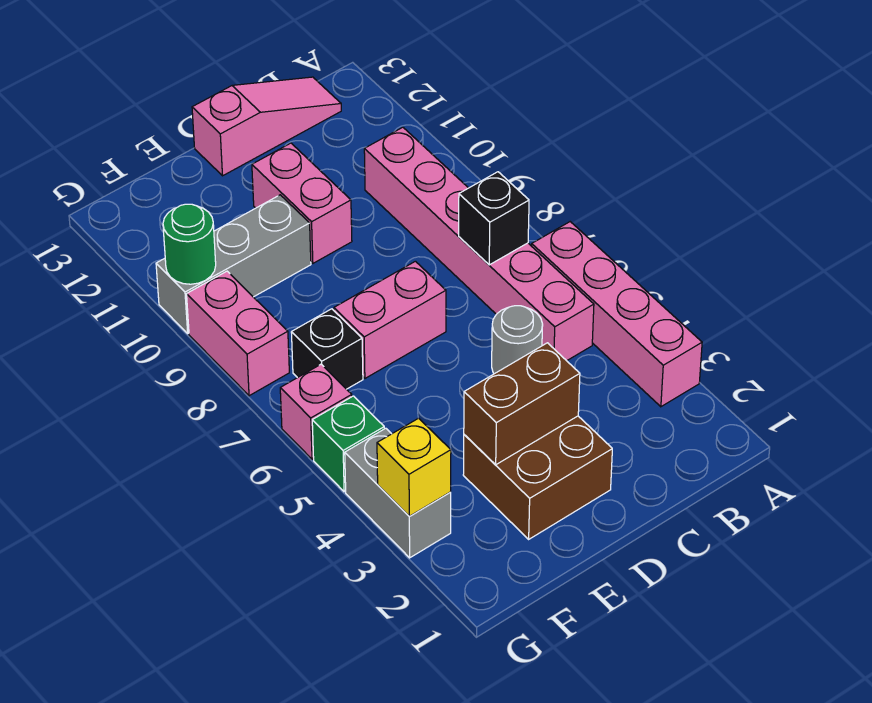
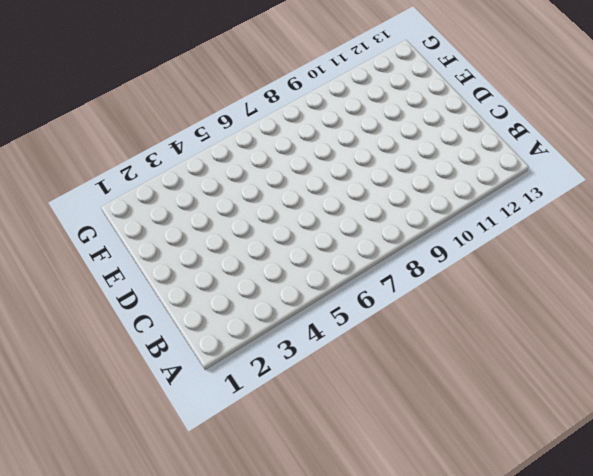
none -> pink 1x4 brick [532,222,702,407]
none -> pink 1x6 brick [364,127,594,361]
none -> pink 1x3 slope [192,77,341,176]

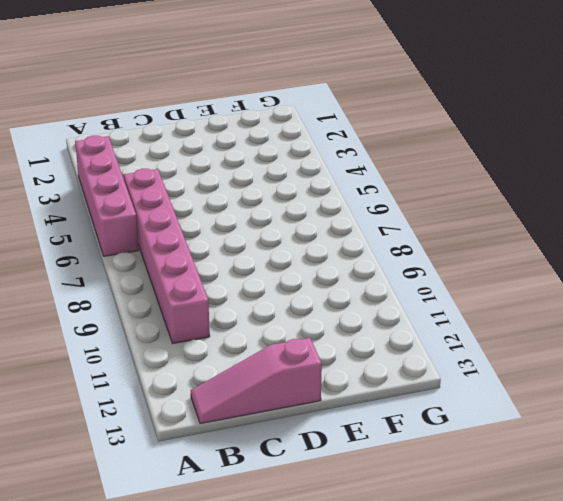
none -> grey 1x1 round brick [492,306,543,374]
none -> brown 2x2 brick [463,416,612,539]
none -> pink 1x2 brick [334,261,446,378]

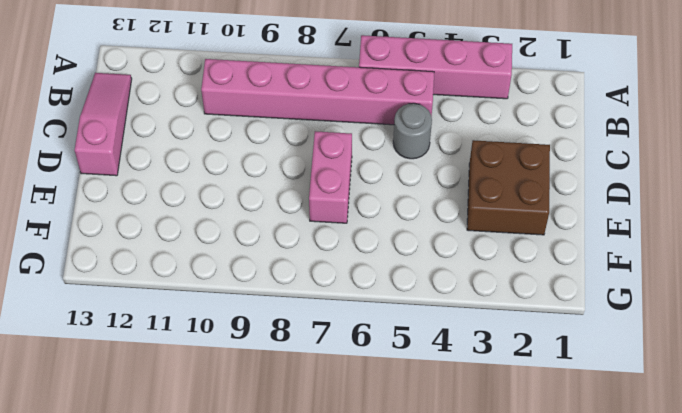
none -> pink 1x2 brick [252,143,352,263]
none -> grey 1x3 brick [156,195,311,333]
none -> black 1x1 brick [291,309,363,389]

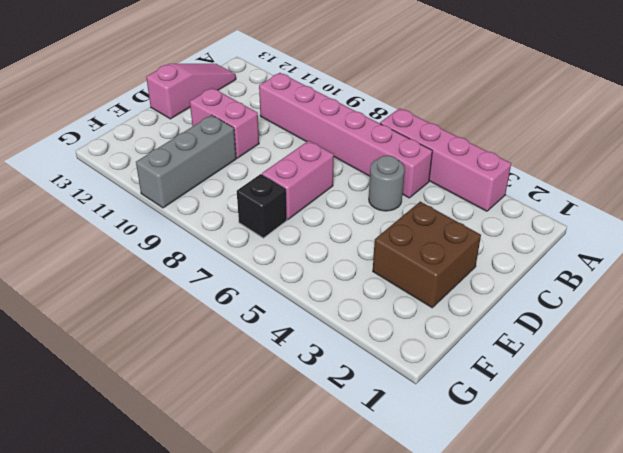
none -> grey 1x2 brick [345,428,451,558]
none -> green 1x1 brick [312,396,384,492]
none -> pink 1x1 brick [280,364,352,459]

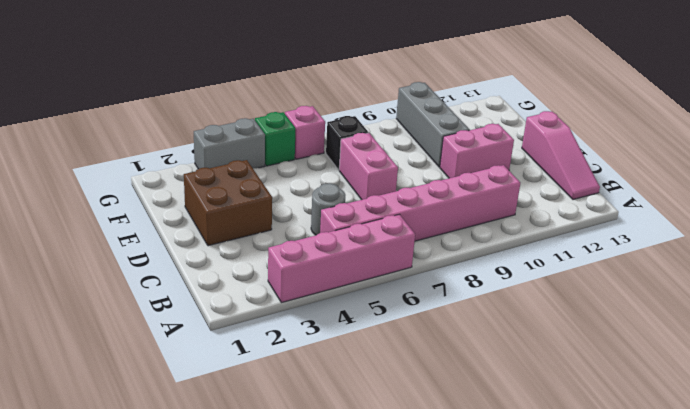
none -> pink 1x2 brick [187,271,289,396]
none -> black 1x1 brick [459,172,529,265]
none -> brown 1x2 brick [464,343,580,465]

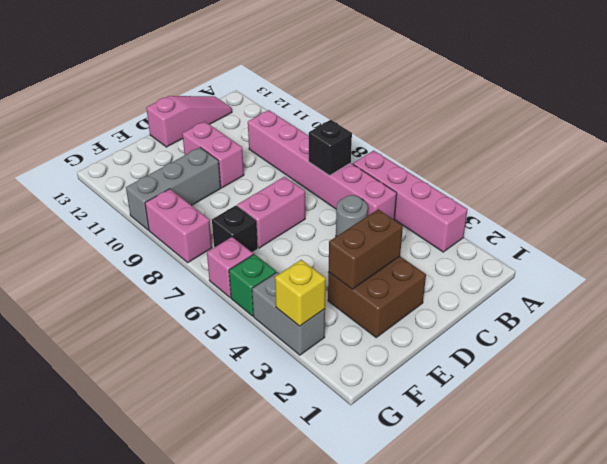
none -> green 1x1 round brick [163,204,216,284]

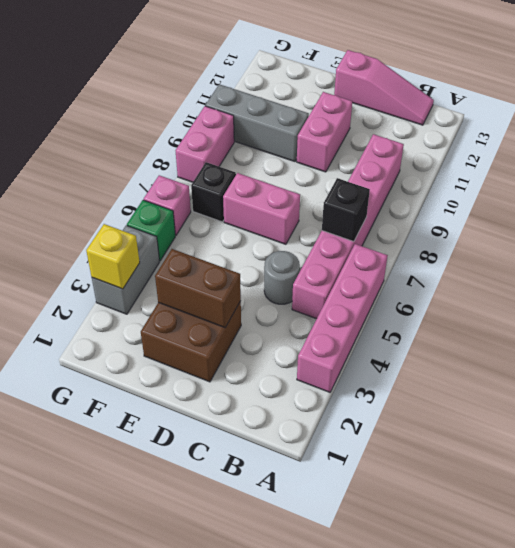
none -> green 1x1 round brick [163,204,216,284]

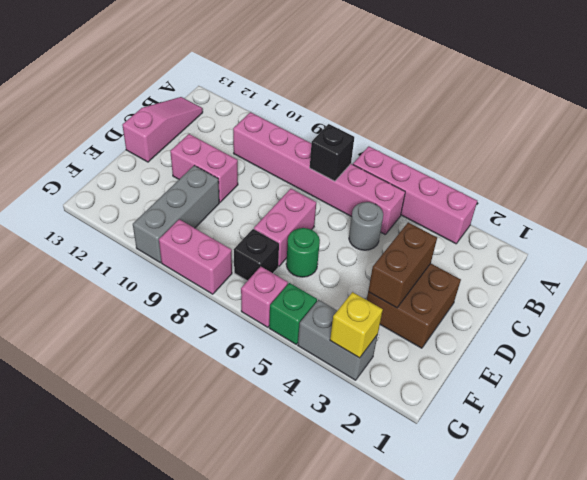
green 1x1 round brick [286,228,320,277] -> green 1x1 round brick moved to [163,204,216,284]

